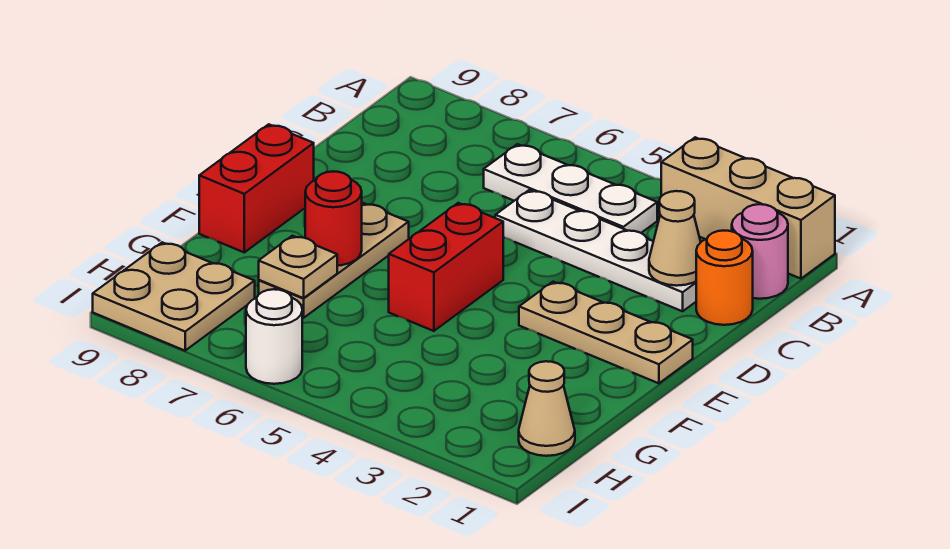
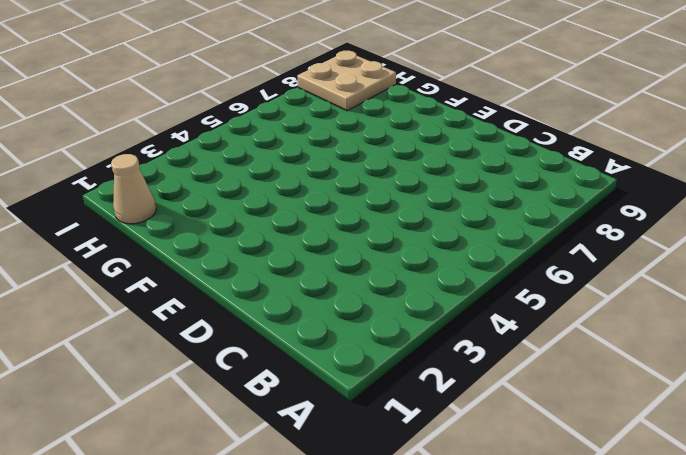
none -> tan 1x3 brick [661,137,835,279]
none -> pink 1x1 round brick [732,204,788,299]
none -> white 1x3 plate [484,144,657,233]

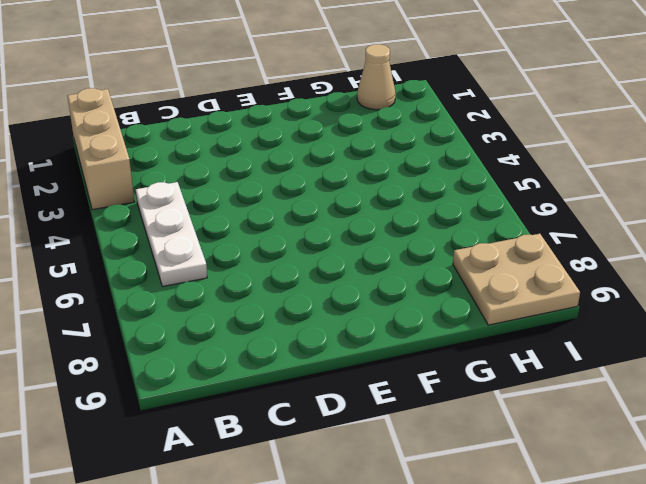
none -> pink 1x1 round brick [732,204,788,299]
none -> orange 1x1 round brick [696,231,753,325]
none -> white 1x4 plate [495,190,696,311]

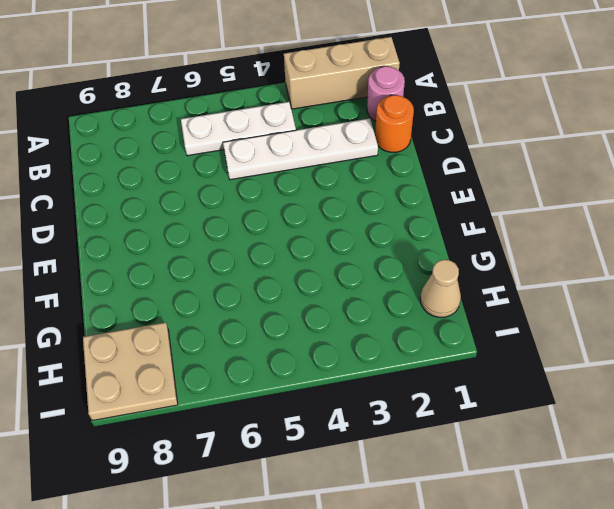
none -> tan 1x3 plate [519,282,693,383]
none -> red 1x2 brick [389,203,504,331]
none -> tan 1x3 plate [259,203,409,318]

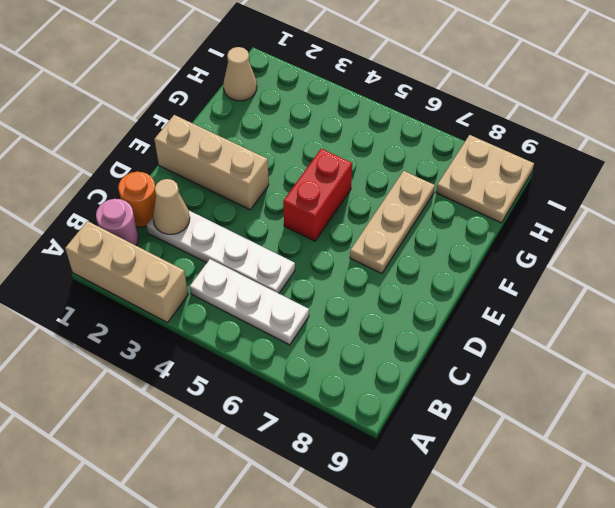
tan 1x3 brick [154,115,269,210] -> tan 1x3 plate [519,282,693,383]
none -> red 1x2 brick [199,124,314,252]
none -> white 1x1 round brick [246,289,302,384]
none -> red 1x1 round brick [305,171,362,266]

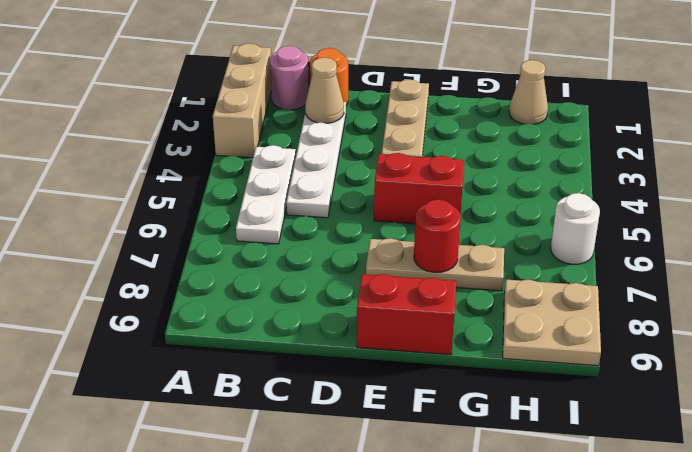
none -> tan 1x1 plate [259,236,337,298]

